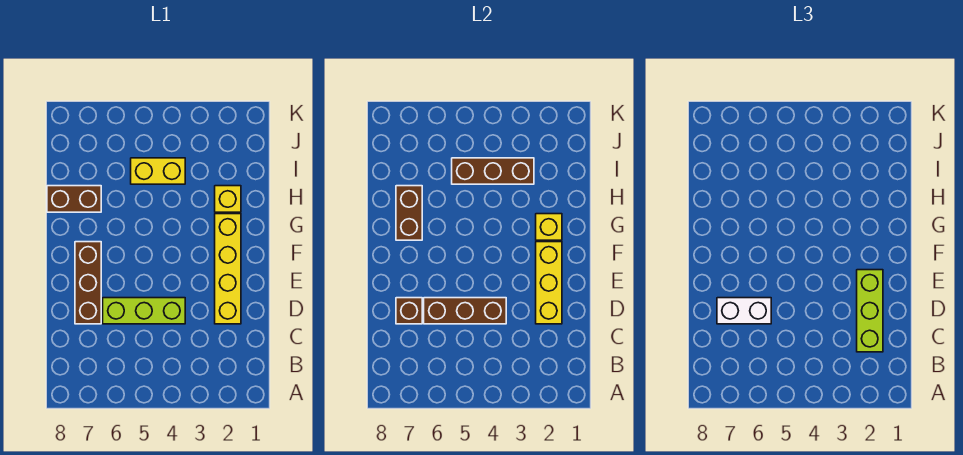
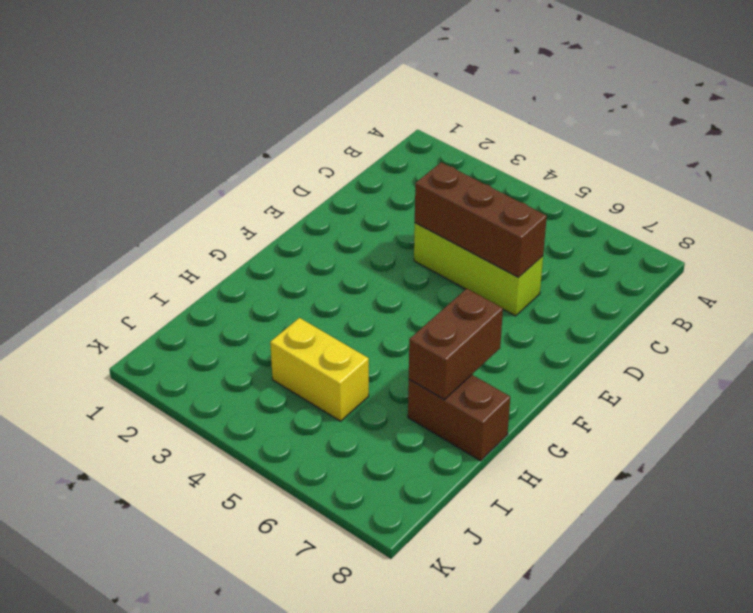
none -> yellow 1x4 brick [215,214,241,324]
none -> brown 1x3 brick [75,242,101,324]
none -> yellow 1x1 brick [215,186,241,212]

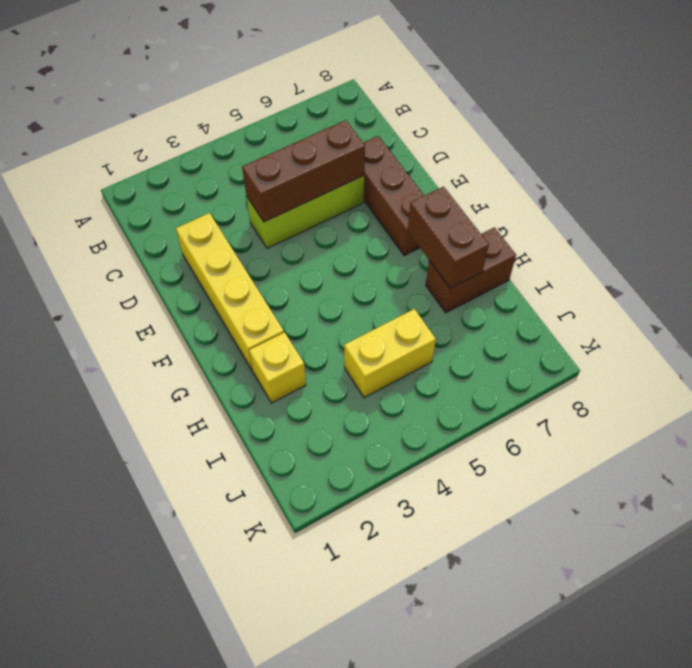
none -> yellow 1x3 brick [536,242,562,324]
none -> brown 1x1 brick [396,298,422,324]
none -> yellow 1x1 brick [536,214,562,240]

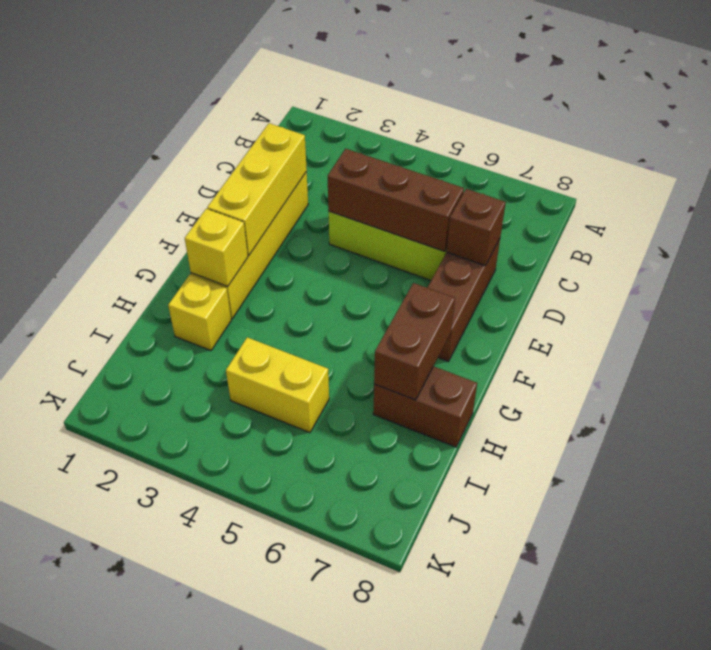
none -> brown 1x3 brick [452,158,534,184]
none -> lime 1x3 brick [857,270,883,352]
none -> white 1x2 brick [717,298,771,324]

